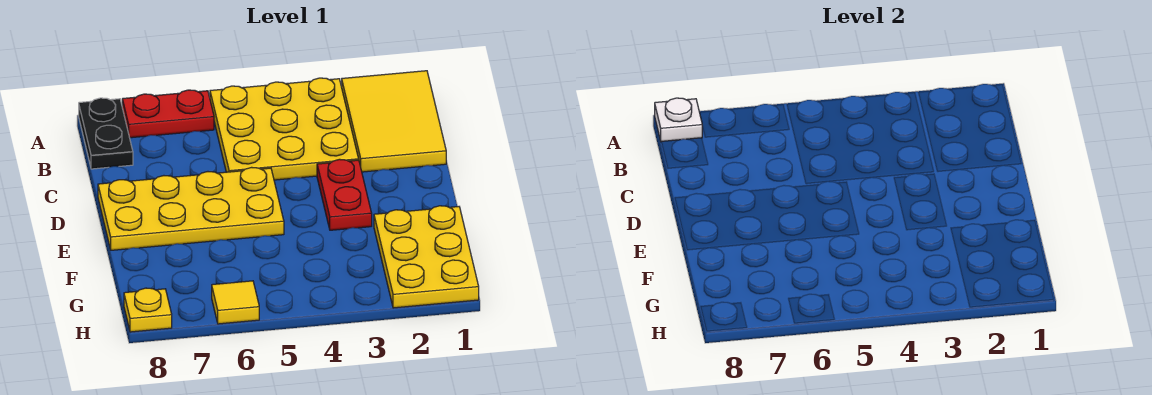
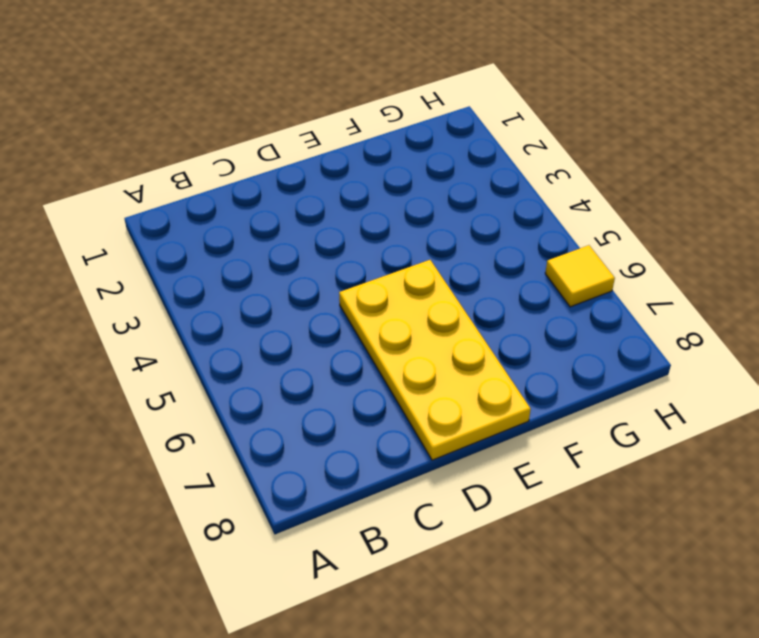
none -> yellow 2x3 tile [342,71,446,172]
none -> yellow 3x3 plate [210,78,359,180]

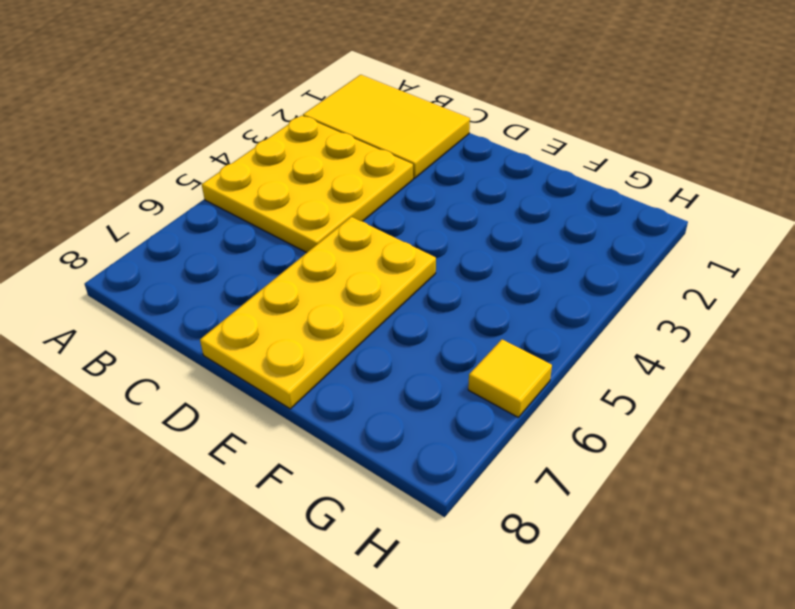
none -> red 1x2 plate [122,90,214,138]
none -> black 1x2 plate [79,98,133,169]

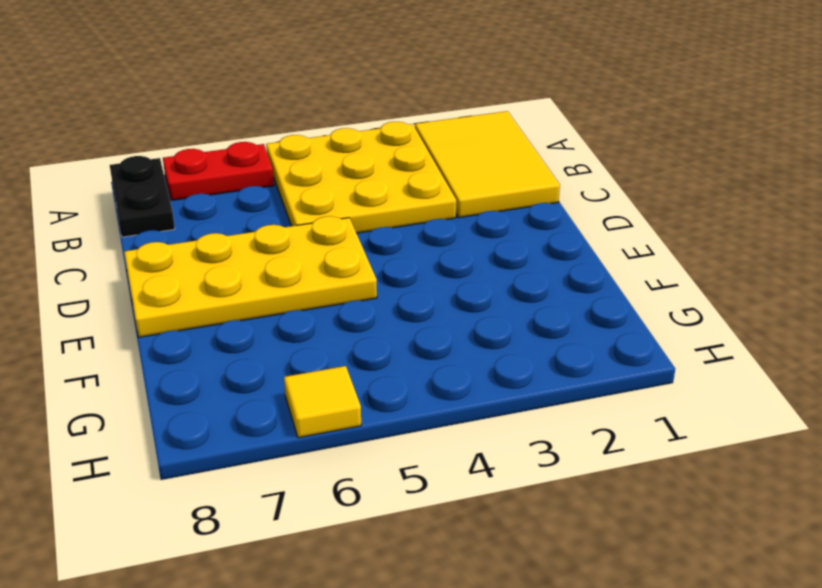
none -> red 1x2 plate [317,159,372,230]
none -> yellow 2x3 plate [374,206,479,308]

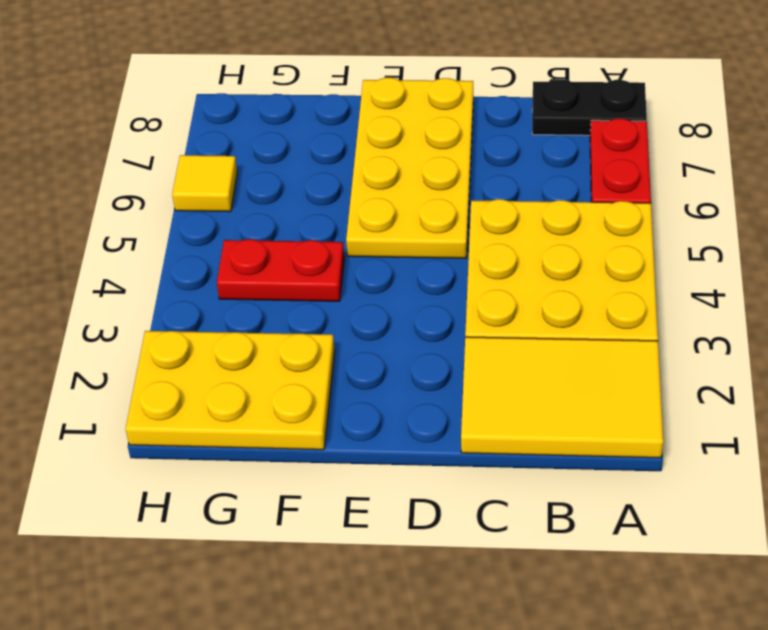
red 1x2 plate [217,239,344,301] -> red 1x2 plate moved to [317,159,372,230]
none -> yellow 1x1 plate [124,288,172,332]
none -> white 1x1 plate [655,98,702,142]

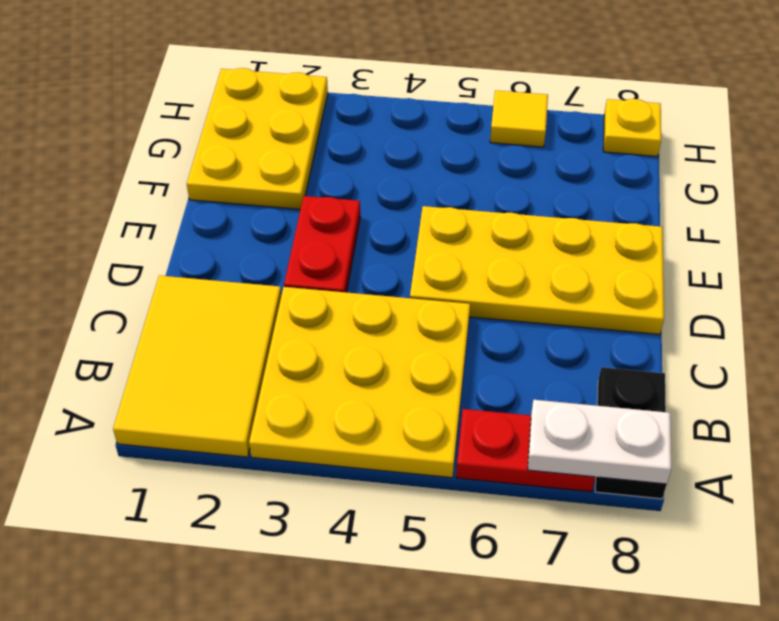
white 1x2 plate [528,400,671,484] -> white 1x1 plate [655,98,702,142]

